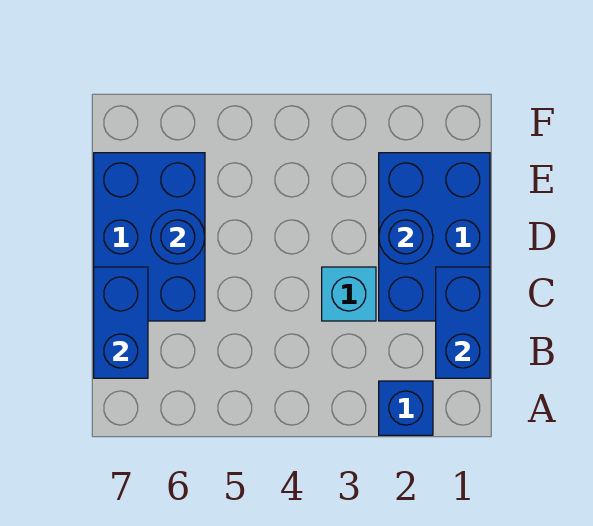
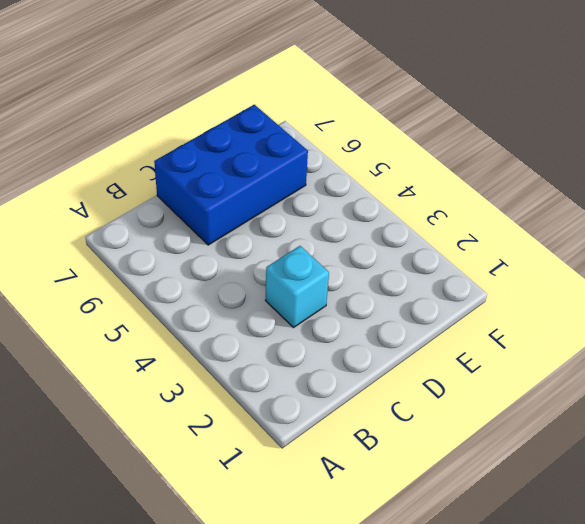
none -> blue 1x1 brick [379,381,433,435]
none -> blue 2x3 brick [379,153,490,321]

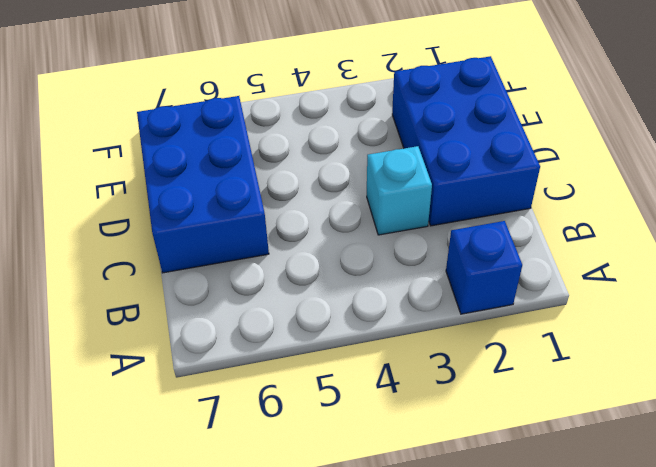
none -> blue 1x2 brick [436,267,490,378]
none -> blue 1x2 brick [94,267,148,378]

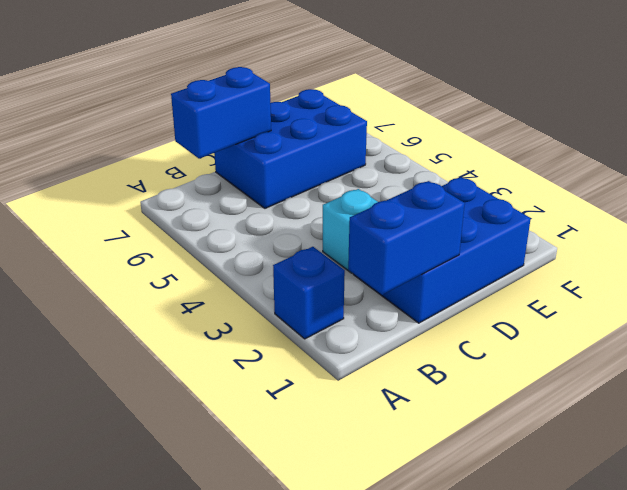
none -> blue 1x1 round brick [379,210,433,264]
none -> blue 1x1 round brick [151,210,205,264]

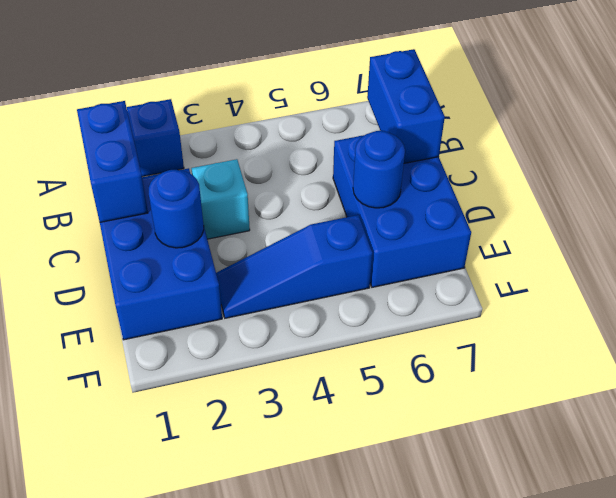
blue 1x3 slope [216,215,372,318] -> none

